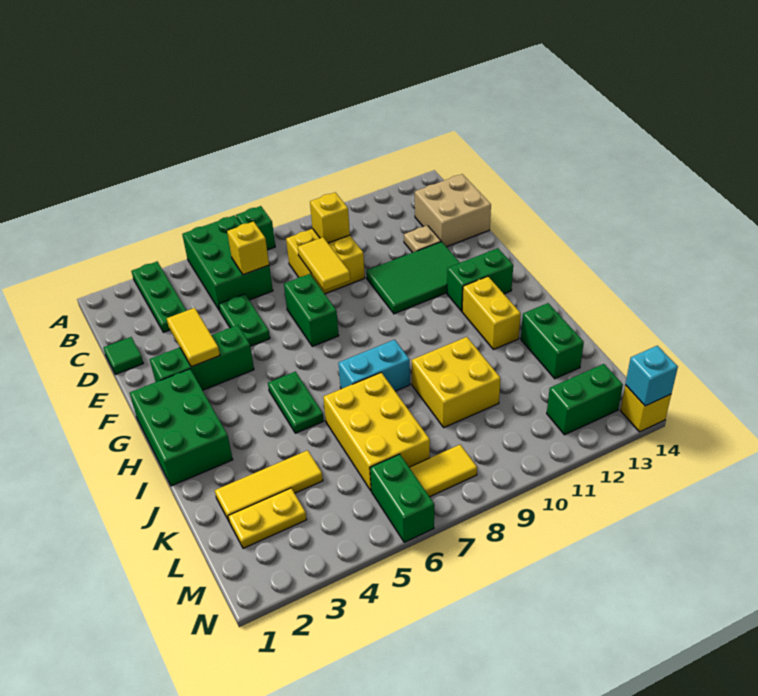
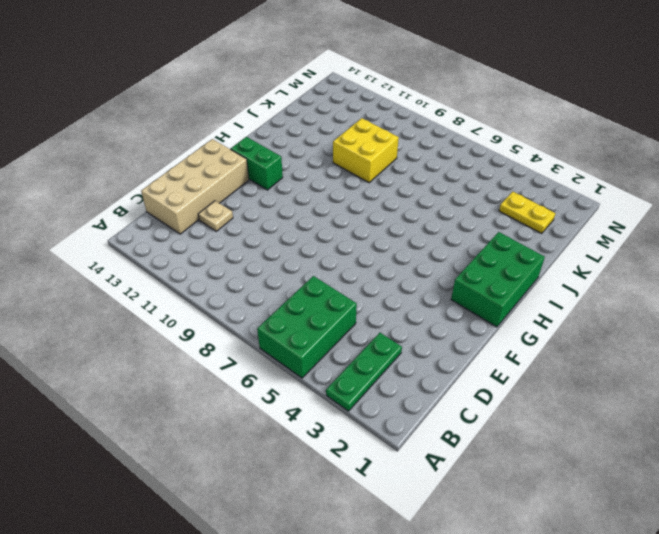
tan 2x4 brick [141,139,249,234] -> tan 2x2 brick [415,174,491,247]
none -> green 1x1 brick [236,206,275,250]
none -> yellow 2x2 brick [286,229,365,294]
none -> green 1x1 tile [103,337,143,374]
none -> green 1x2 plate [219,294,270,346]

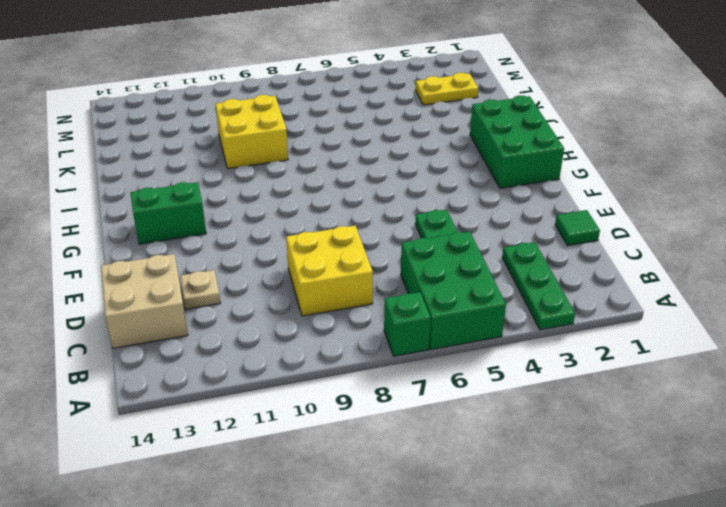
none -> green 1x2 brick [284,274,339,346]
none -> green 2x3 tile [366,242,460,314]
none -> green 1x3 brick [150,325,254,390]
none -> green 1x2 plate [268,372,324,433]

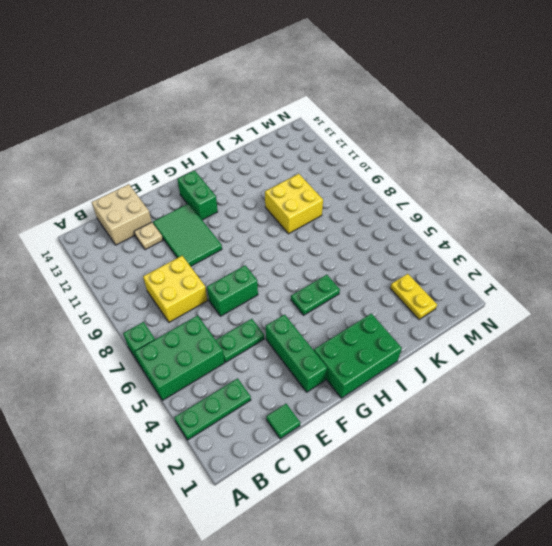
none -> yellow 1x2 brick [462,276,521,350]
none -> cyan 1x2 brick [338,340,410,391]
none -> yellow 2x3 brick [323,373,430,490]
none -> green 1x2 brick [521,303,584,379]

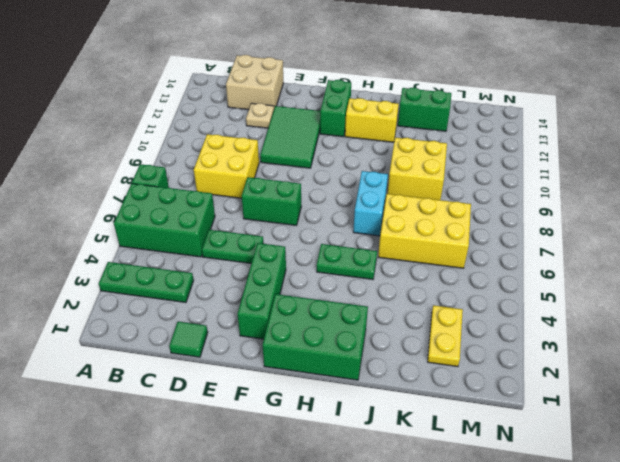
none -> yellow 1x3 tile [215,450,323,521]
none -> green 1x2 brick [370,454,434,542]
none -> yellow 1x2 tile [409,445,477,497]
none -> green 1x2 brick [547,364,623,435]

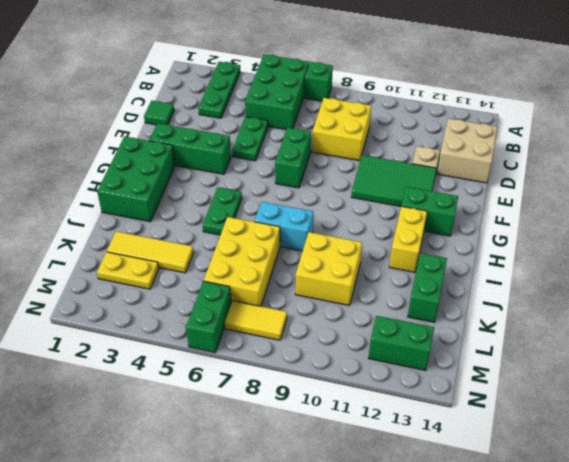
none -> yellow 1x1 brick [620,385,671,432]
none -> yellow 1x1 brick [227,221,269,275]
none -> yellow 1x1 brick [310,193,350,243]
none -> yellow 1x2 tile [298,237,350,290]

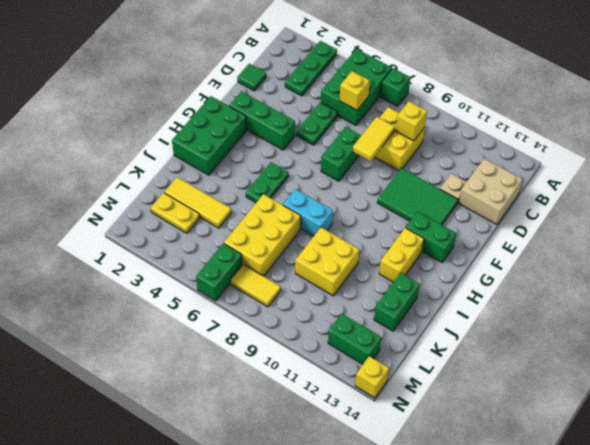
none -> yellow 1x2 tile [167,308,220,367]
none -> cyan 1x1 brick [625,346,678,406]

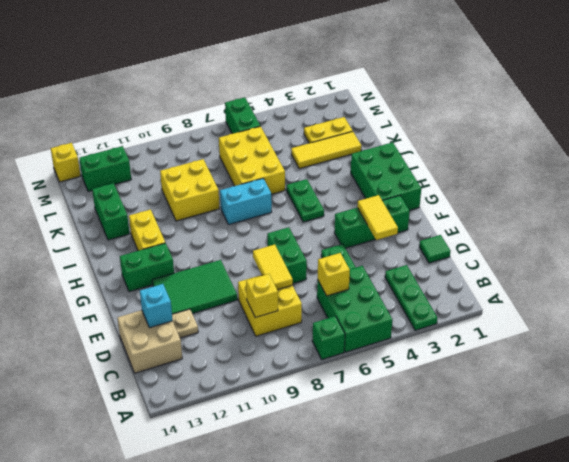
cyan 1x1 brick [140,284,173,328] -> cyan 1x1 brick moved to [625,346,678,406]
none -> yellow 1x2 tile [409,445,477,497]

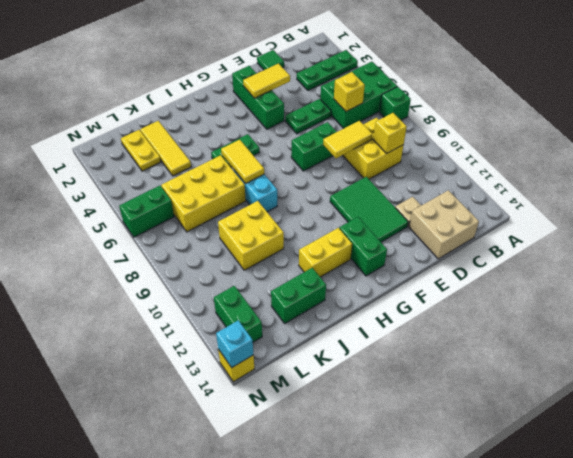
yellow 1x2 tile [221,140,264,184] -> yellow 1x2 tile moved to [409,445,477,497]
none -> green 2x3 brick [130,369,233,486]

